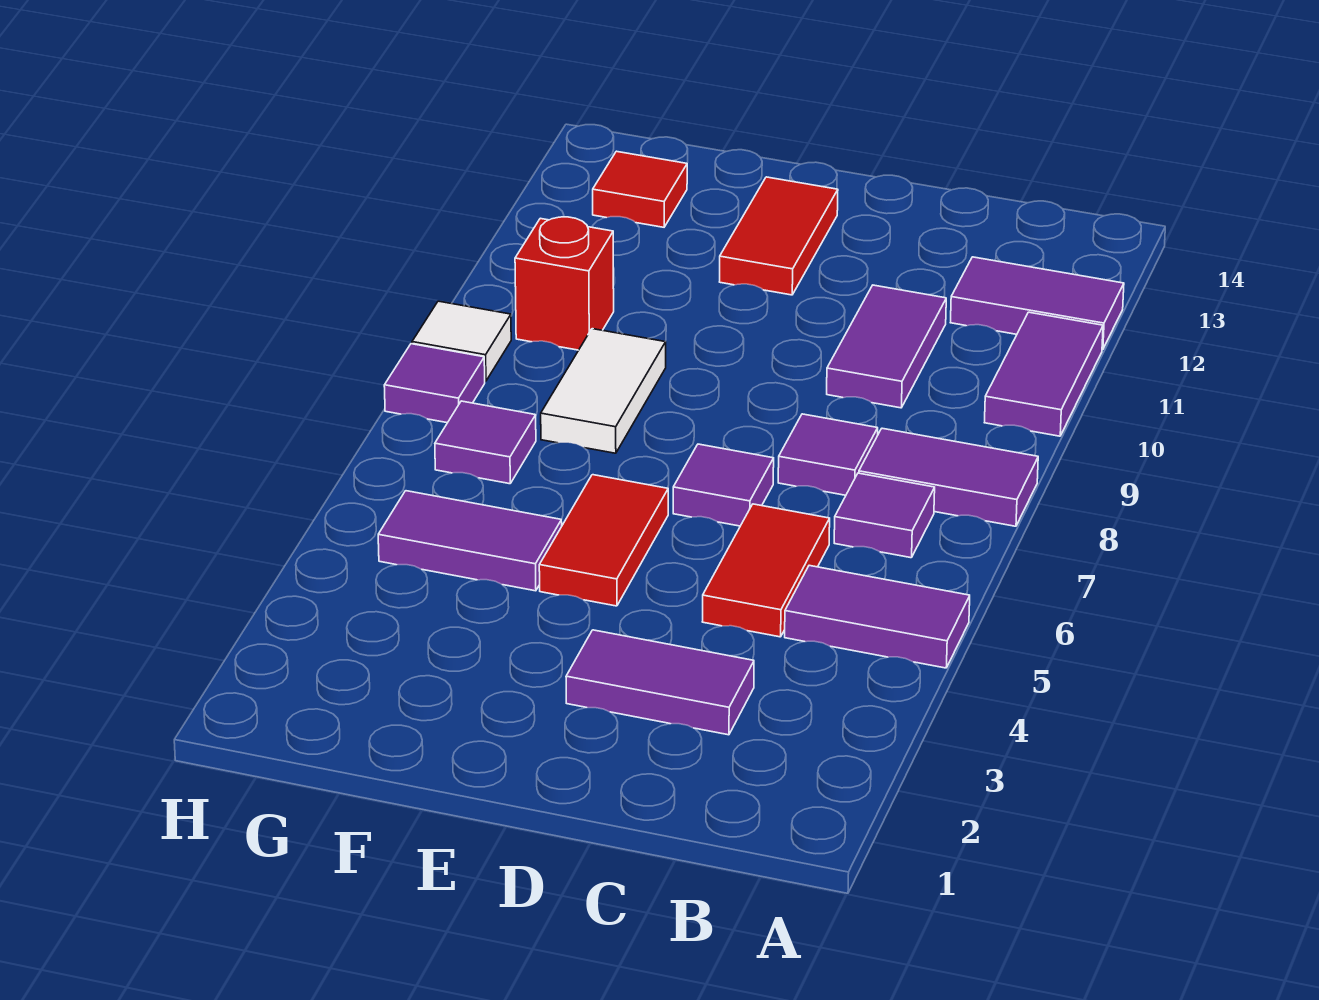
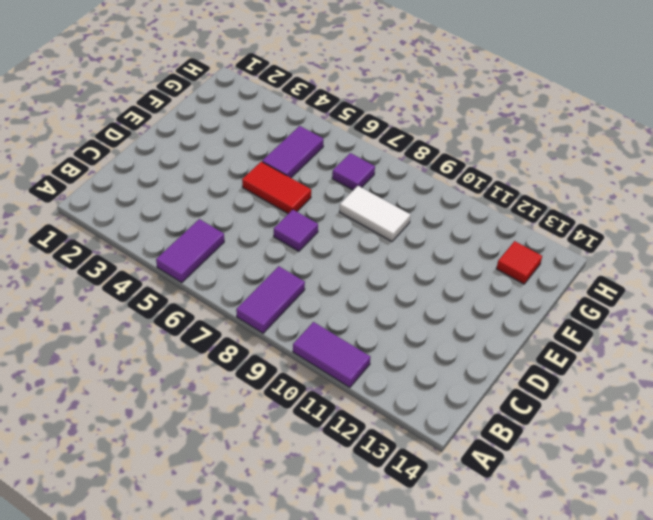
none -> purple 1x2 tile [950,257,1124,349]
none -> purple 1x1 tile [834,473,935,558]
none -> purple 1x2 tile [566,630,754,735]

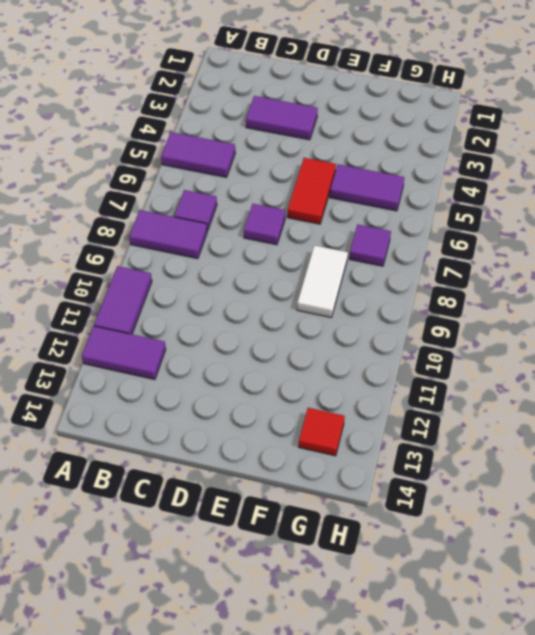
none -> red 1x2 tile [702,504,830,637]
none -> purple 1x1 tile [778,414,878,495]
none -> purple 1x2 tile [827,285,946,408]

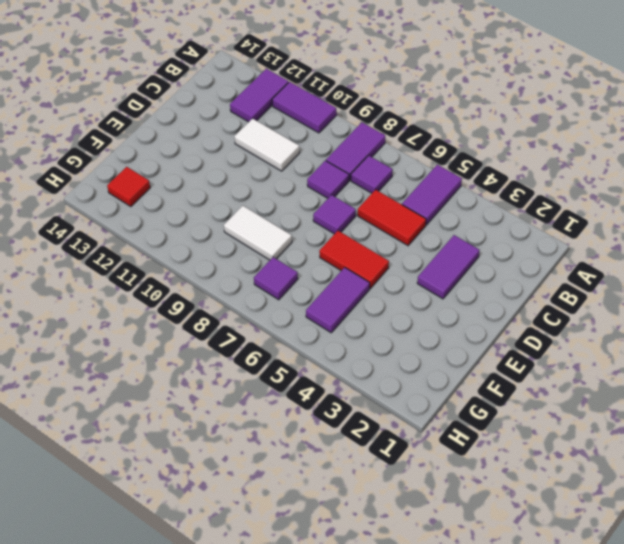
white 1x2 tile [234,118,300,171] -> purple 1x2 tile [827,285,946,408]
none -> red 1x2 tile [720,177,838,295]
none -> red 1x1 brick [515,217,614,350]
none -> purple 1x1 tile [384,344,485,423]

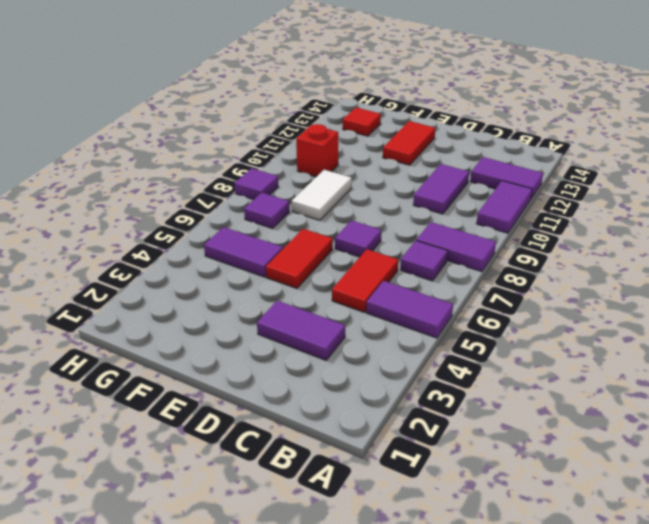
none -> purple 1x1 tile [778,414,878,495]
none -> white 1x1 tile [412,301,511,381]

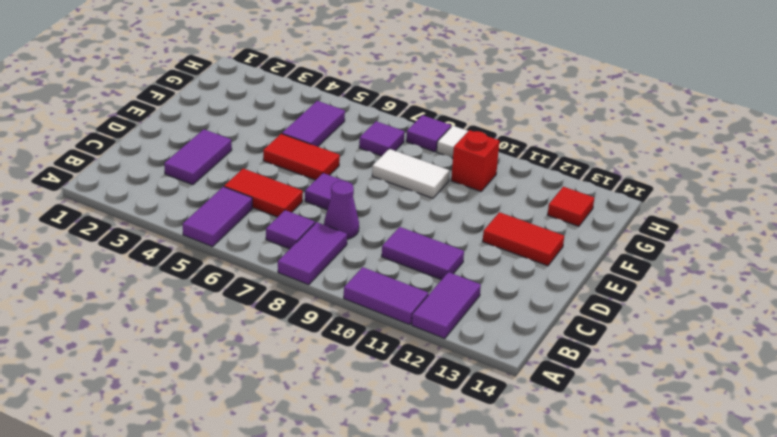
purple 1x1 cone [324,181,359,239] -> purple 1x1 tile [778,414,878,495]

